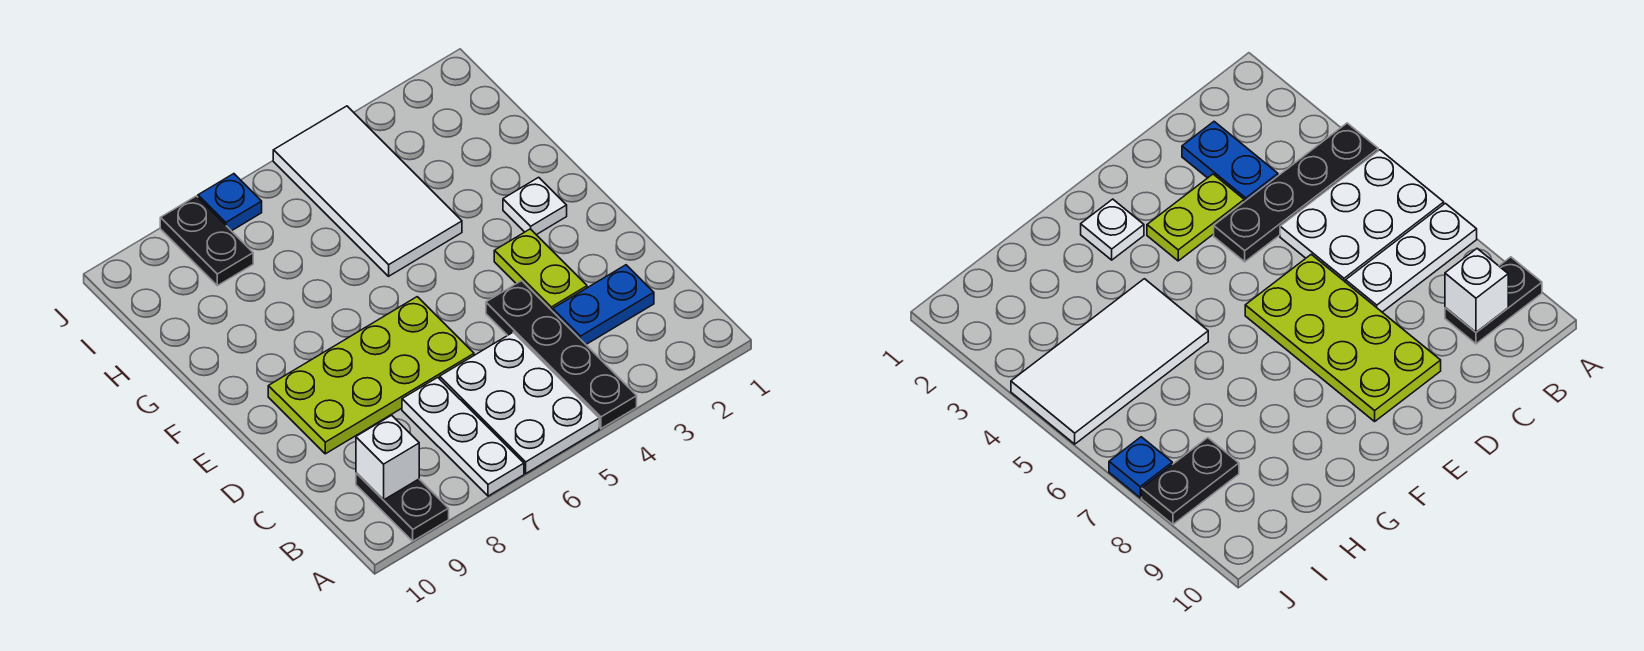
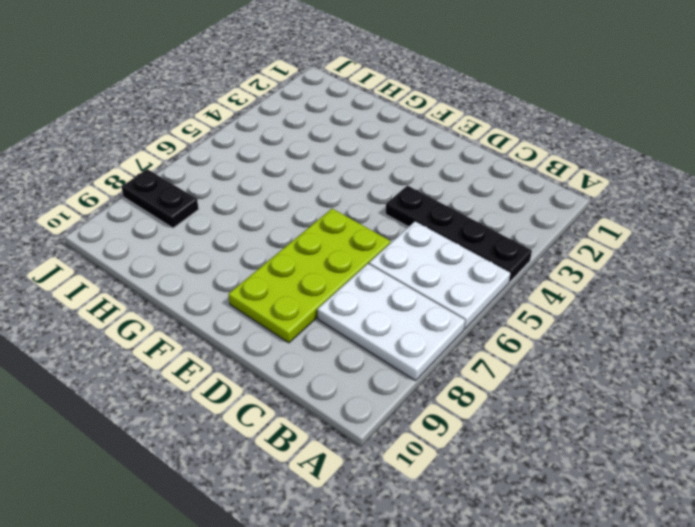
white 2x3 plate [317,264,465,381] -> white 1x3 plate [402,377,524,496]
none -> black 1x2 plate [356,473,449,541]
none -> blue 1x2 plate [553,265,654,344]
none -> lime 1x2 plate [494,229,587,311]

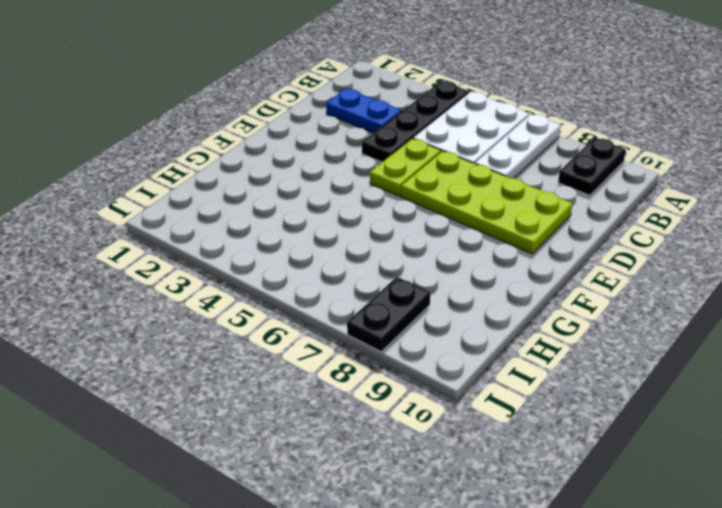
lime 1x2 plate [370,139,441,196] -> lime 1x2 plate moved to [494,229,587,311]
none -> white 1x1 plate [503,177,567,235]
none -> white 2x4 tile [273,106,462,276]
none -> blue 1x1 plate [198,174,262,231]

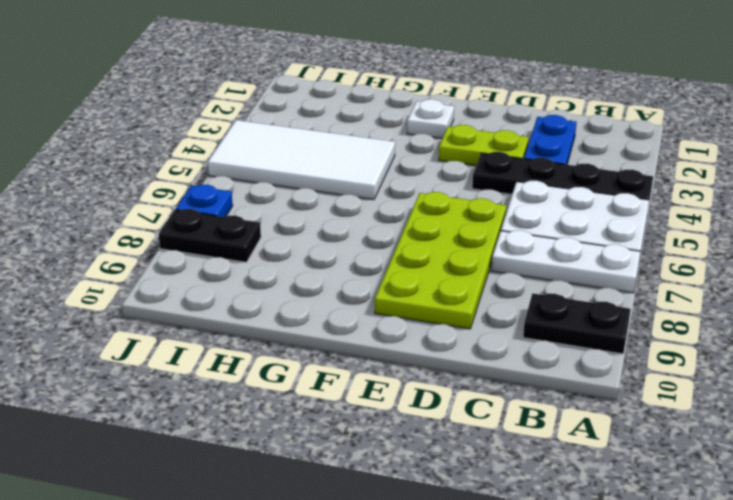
none -> white 1x1 brick [356,415,419,500]

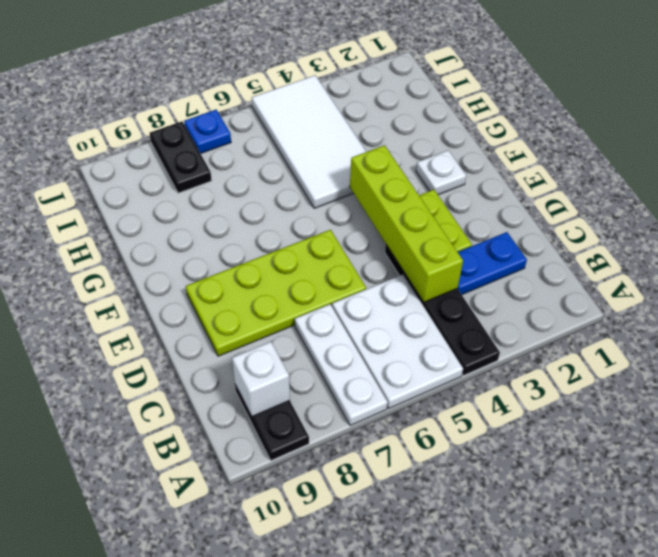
lime 1x4 brick [350,145,463,302] -> none

